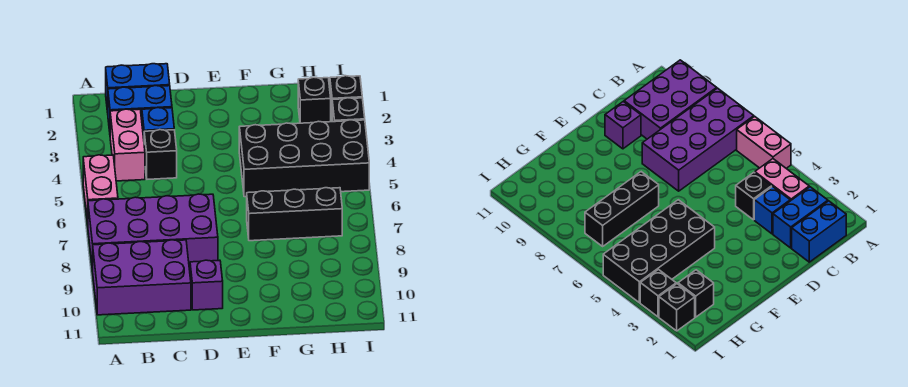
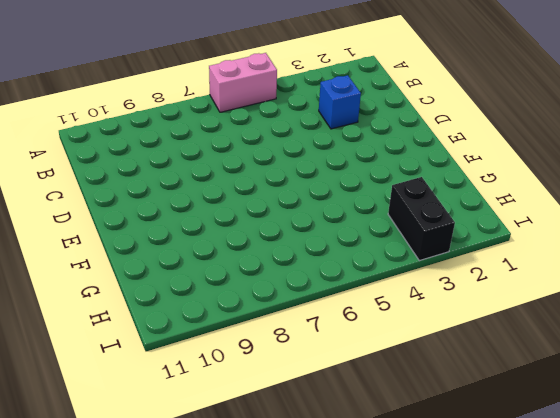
black 1x2 brick [388,177,455,261] -> black 1x1 brick [332,98,365,122]
none -> purple 2x4 brick [88,194,218,271]
none -> purple 2x3 brick [93,240,191,315]
none -> blue 1x2 brick [106,64,170,112]

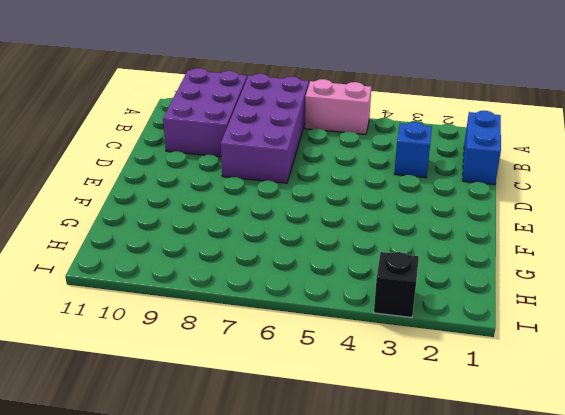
none -> blue 1x2 brick [108,86,172,131]
none -> pink 1x2 brick [110,109,145,181]
none -> black 1x1 brick [144,130,177,179]

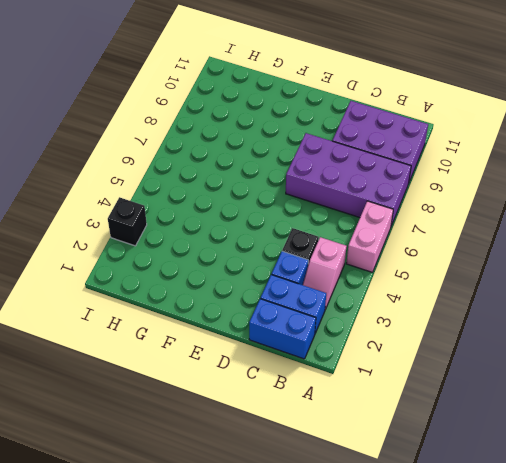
pink 1x2 slope [303,237,347,309] -> pink 1x2 brick [110,109,145,181]
none -> purple 1x1 brick [190,260,223,310]
none -> black 2x4 brick [239,120,369,197]
none -> black 1x3 brick [247,188,342,241]

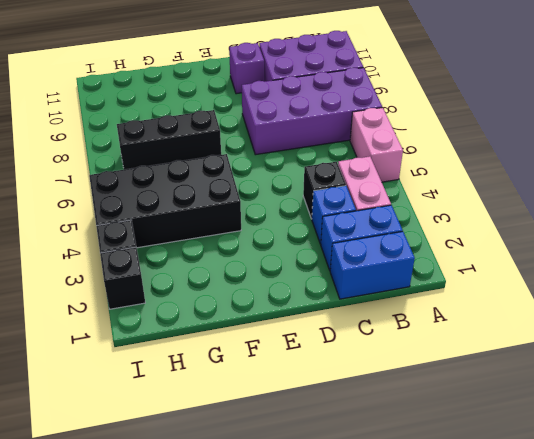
none -> black 1x1 brick [298,77,331,123]

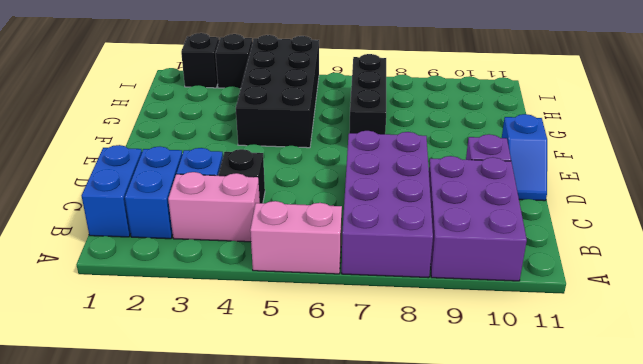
blue 1x2 slope [502,114,547,201] -> none
none -> black 1x1 brick [298,77,331,123]

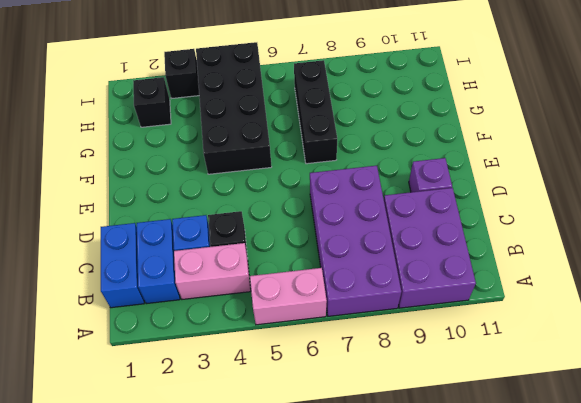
none -> black 1x1 brick [330,76,362,119]

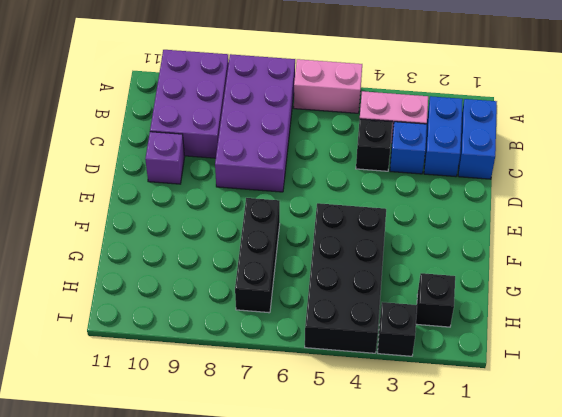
none -> black 1x1 brick [330,76,362,119]

